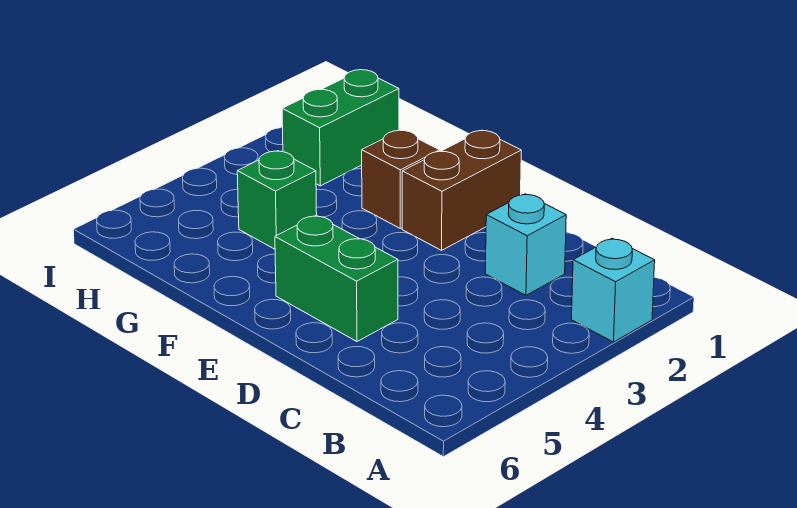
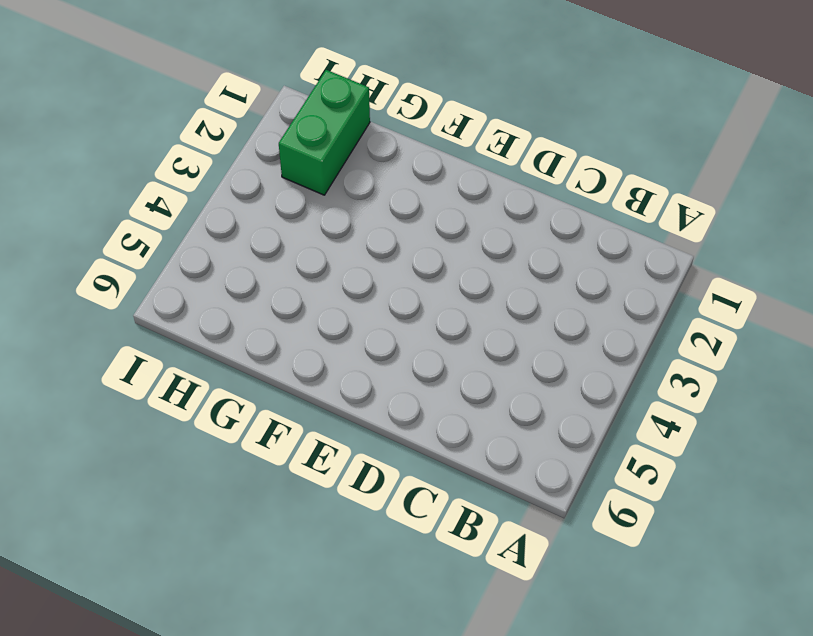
none -> cyan 1x1 brick [571,238,655,342]
none -> cyan 1x1 brick [485,194,566,295]

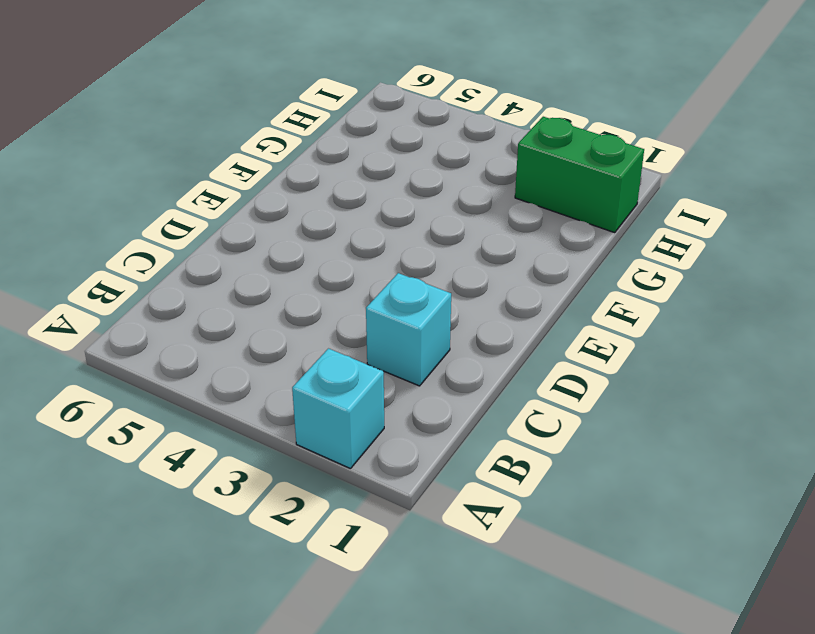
none -> green 1x2 brick [275,215,398,341]
none -> brown 1x2 brick [402,131,521,250]

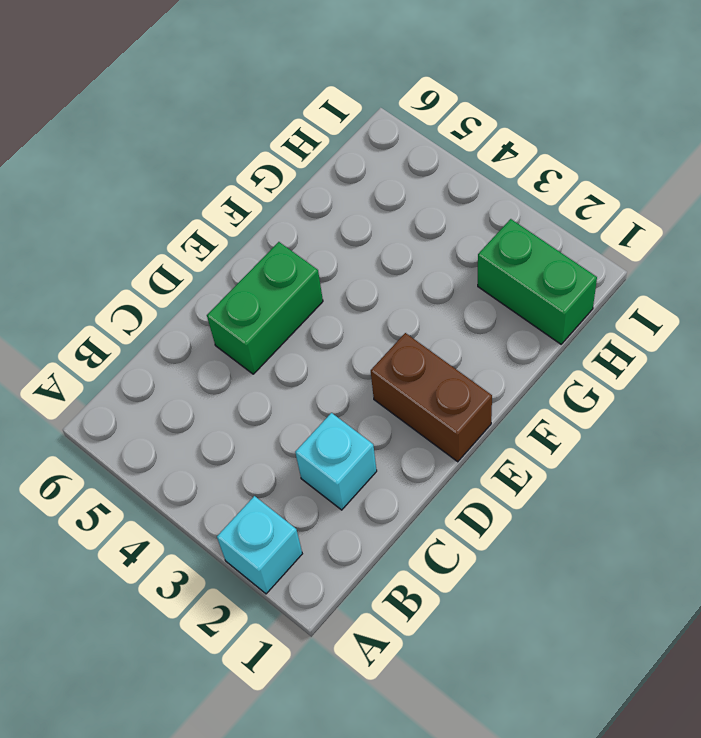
none -> brown 1x1 brick [362,130,440,229]
none -> green 1x1 brick [237,151,317,249]

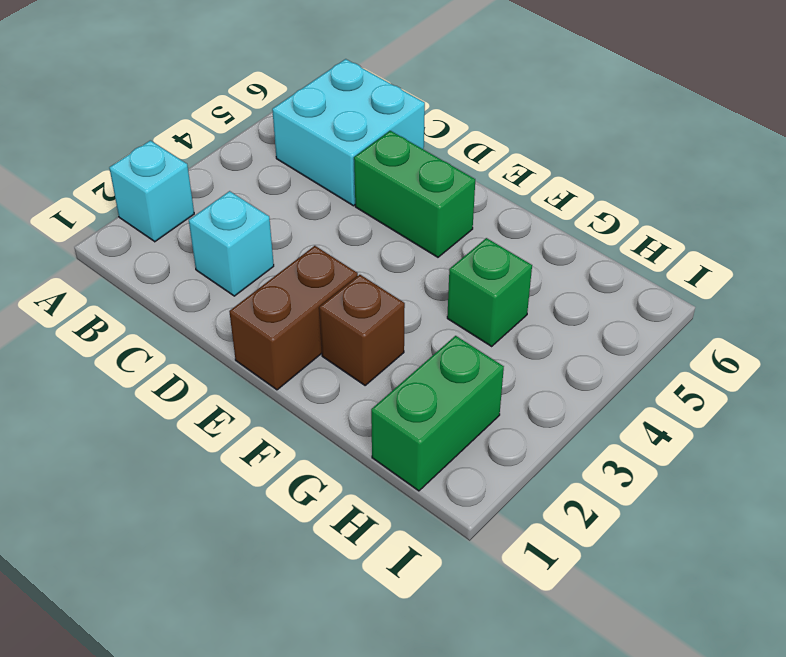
cyan 2x2 brick [272,59,425,206] -> none

